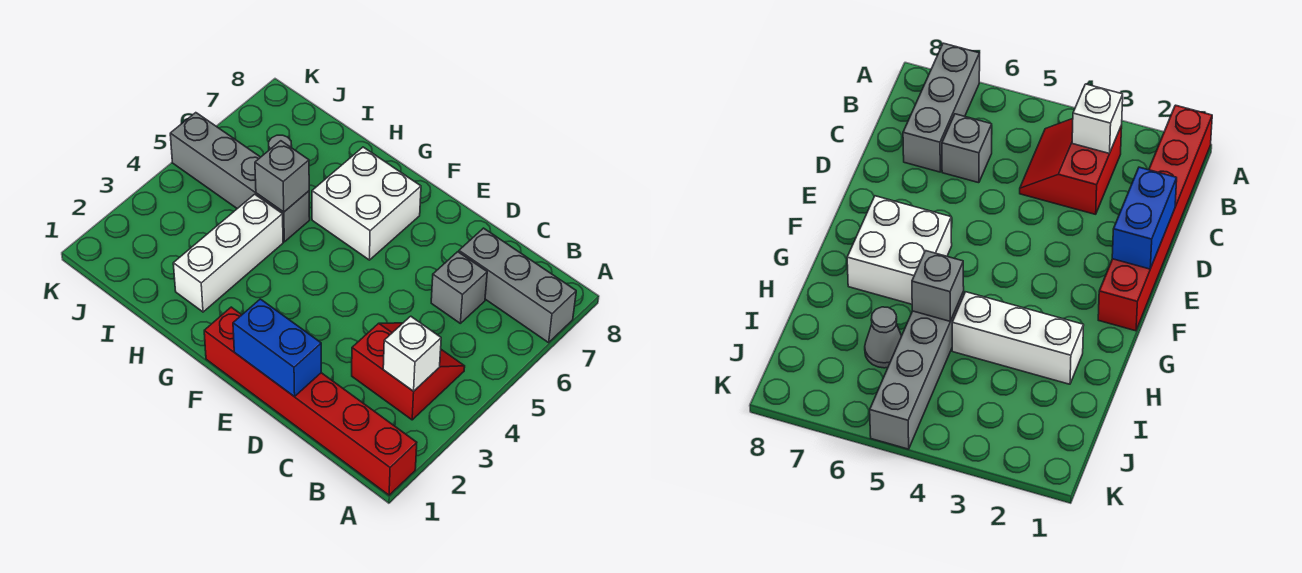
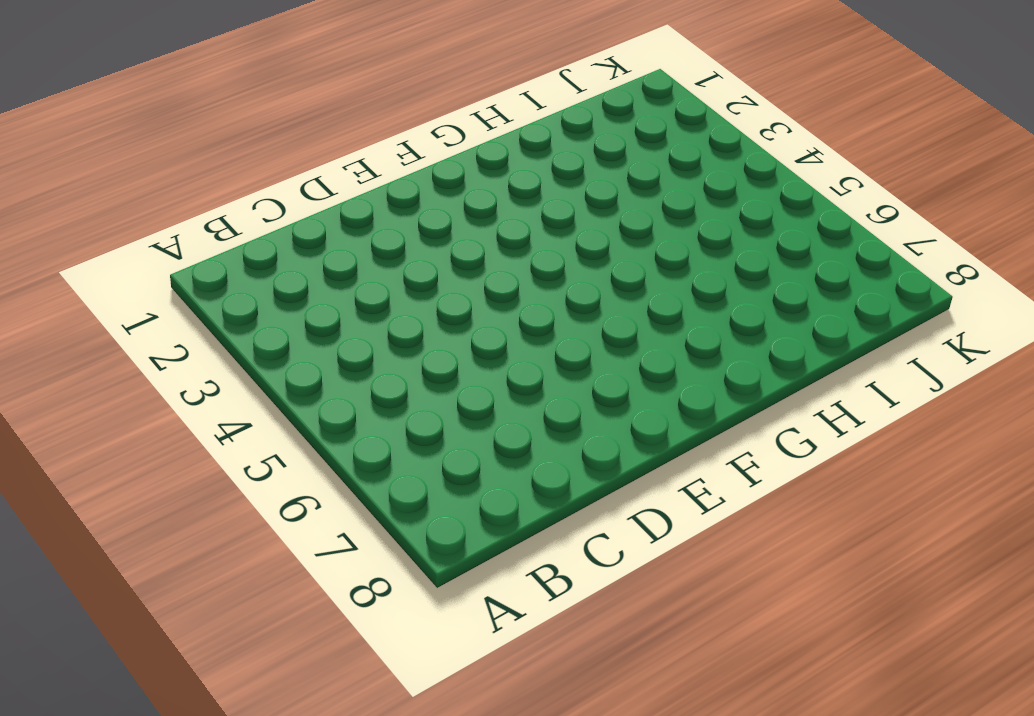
none -> red 1x6 brick [204,307,417,495]
none -> grey 1x3 brick [459,228,576,343]

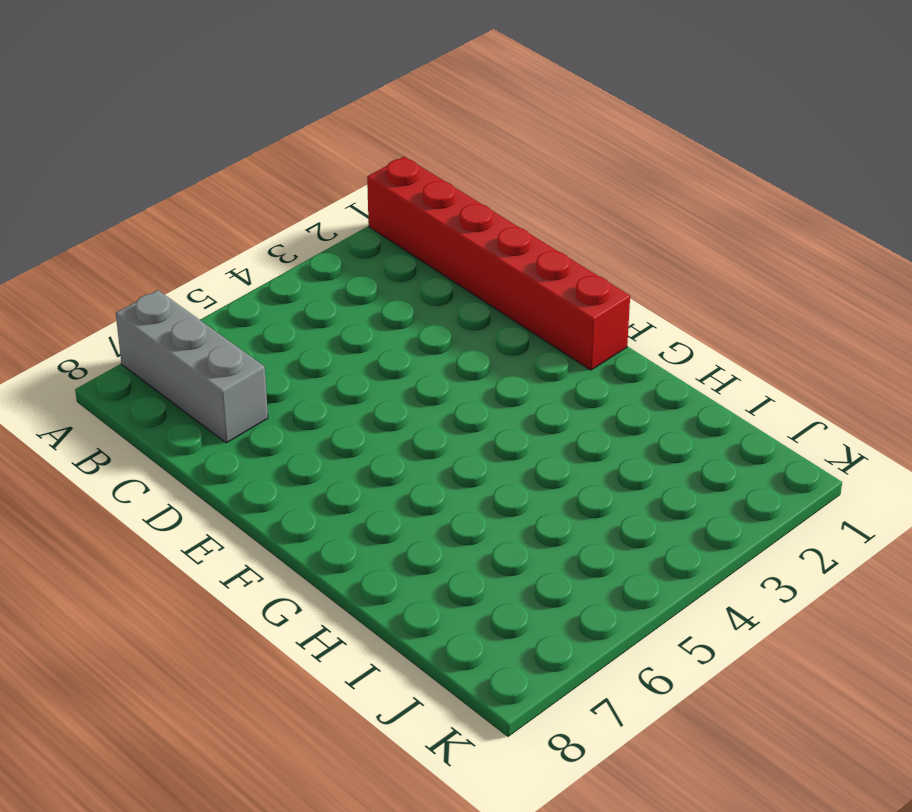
none -> red 2x2 slope [352,323,465,420]
none -> grey 1x1 brick [431,252,487,323]

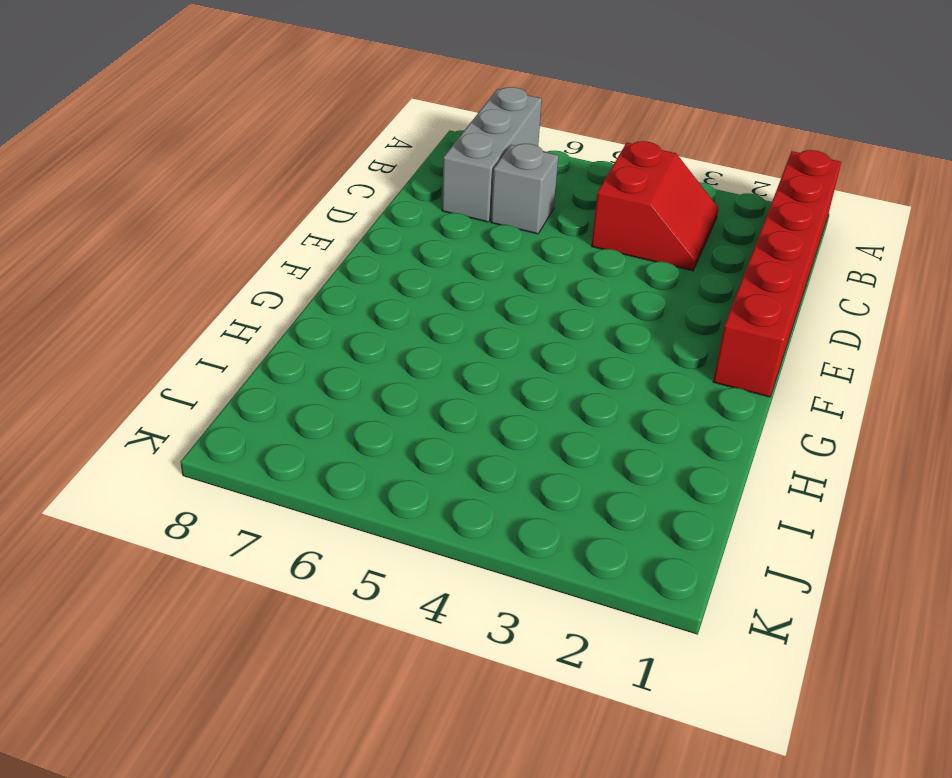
red 2x2 slope [591,141,718,271] -> red 2x2 slope turned to [352,323,465,420]
none -> white 2x2 brick [312,147,421,260]
none -> white 1x3 brick [173,194,283,312]

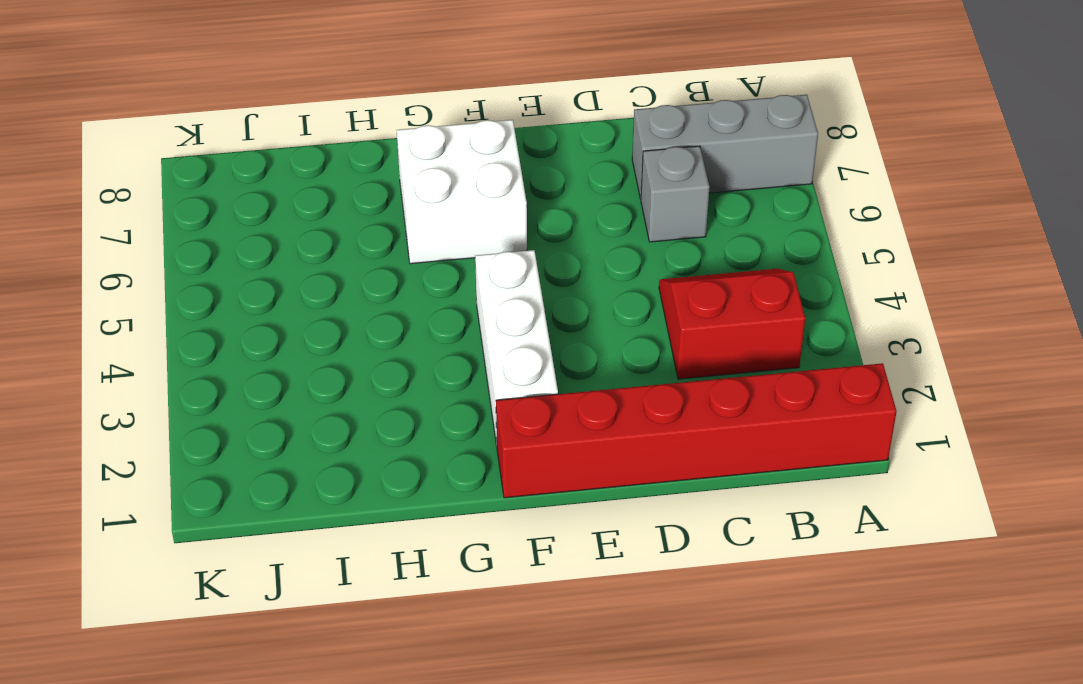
white 1x3 brick [475,250,558,445] -> white 1x3 brick moved to [173,194,283,312]
none -> grey 1x4 brick [170,113,310,242]
none -> grey 1x1 cone [865,307,901,368]

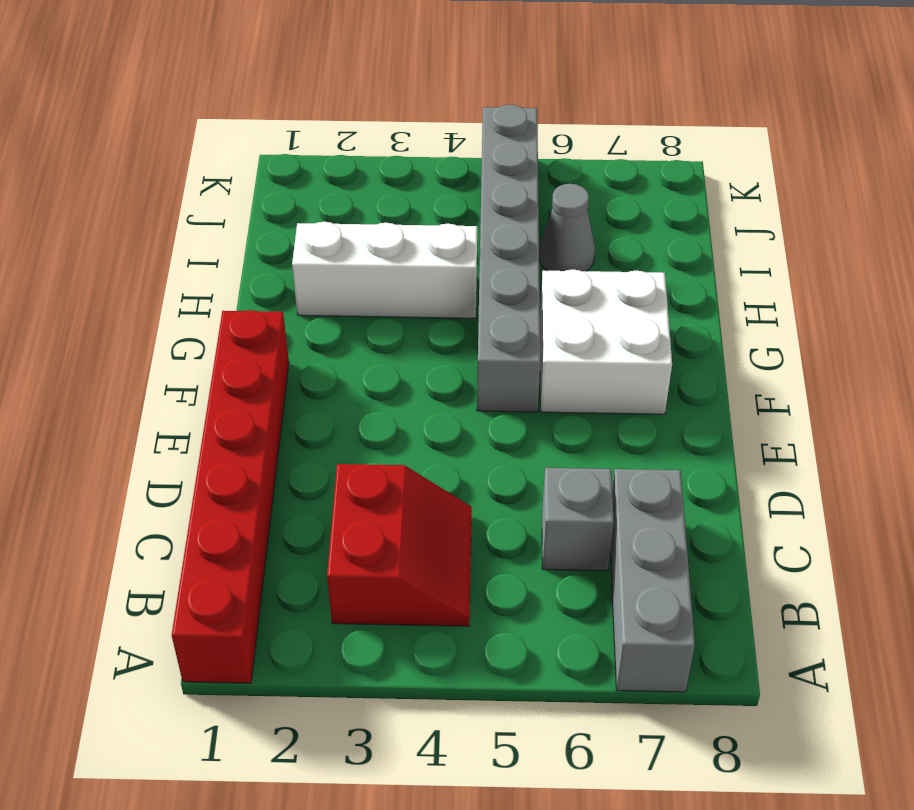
grey 1x6 brick [477,105,540,412] -> grey 1x4 brick [170,113,310,242]
none -> white 1x1 brick [383,316,441,391]
none -> blue 1x2 brick [233,299,321,397]

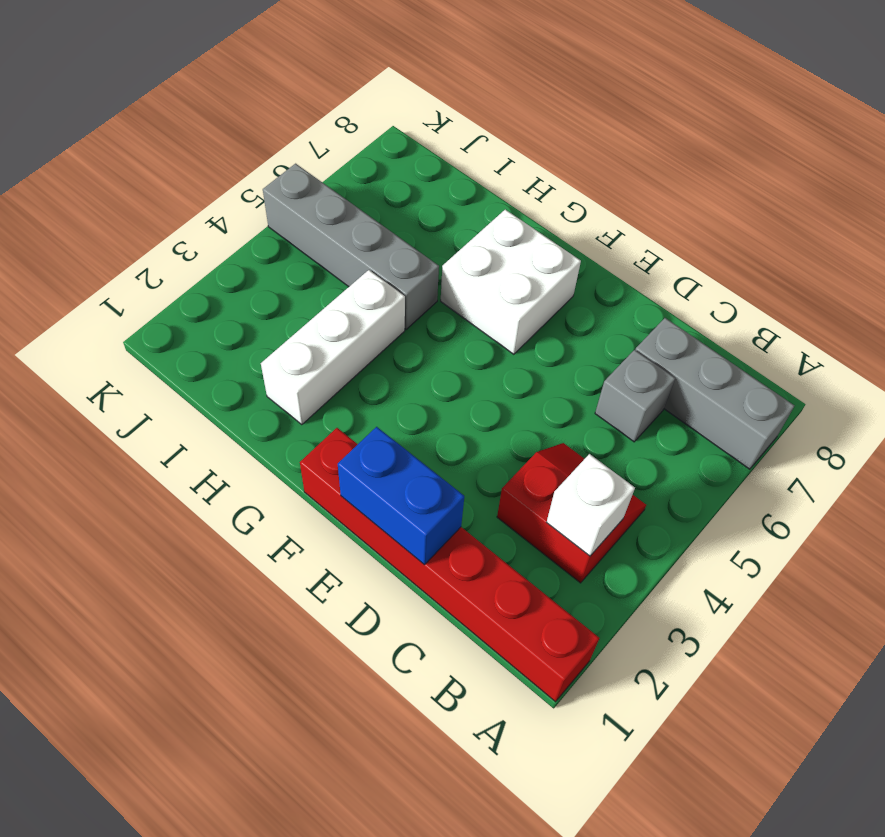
none -> grey 1x1 cone [865,307,901,368]
none -> grey 1x1 brick [255,141,309,212]

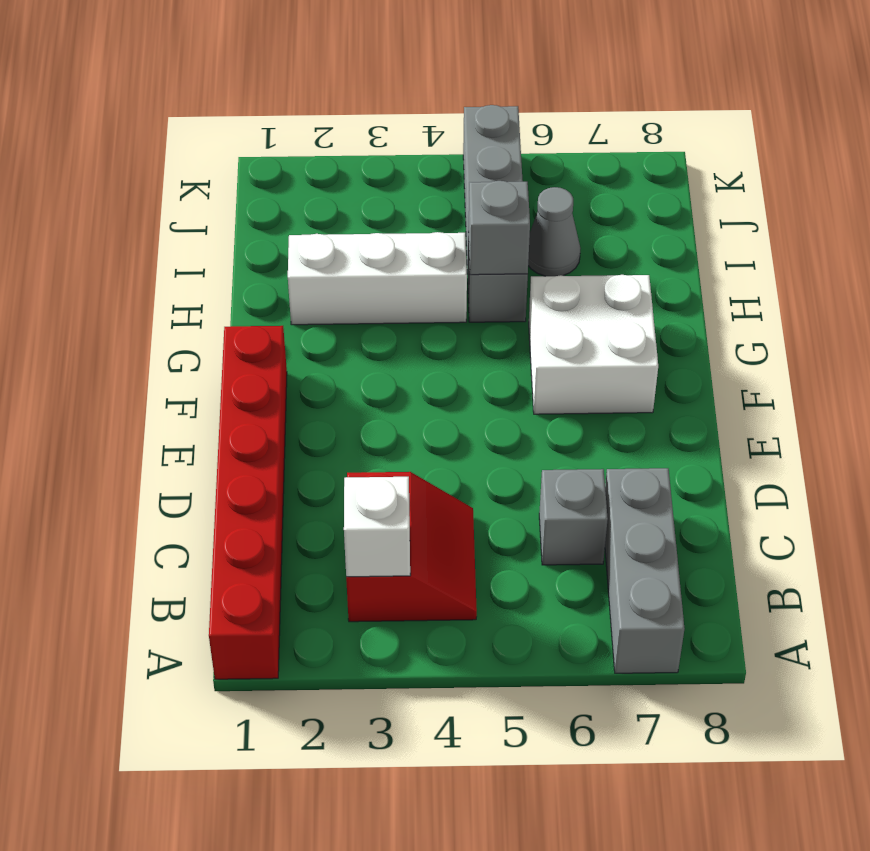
none -> blue 1x2 brick [233,299,321,397]

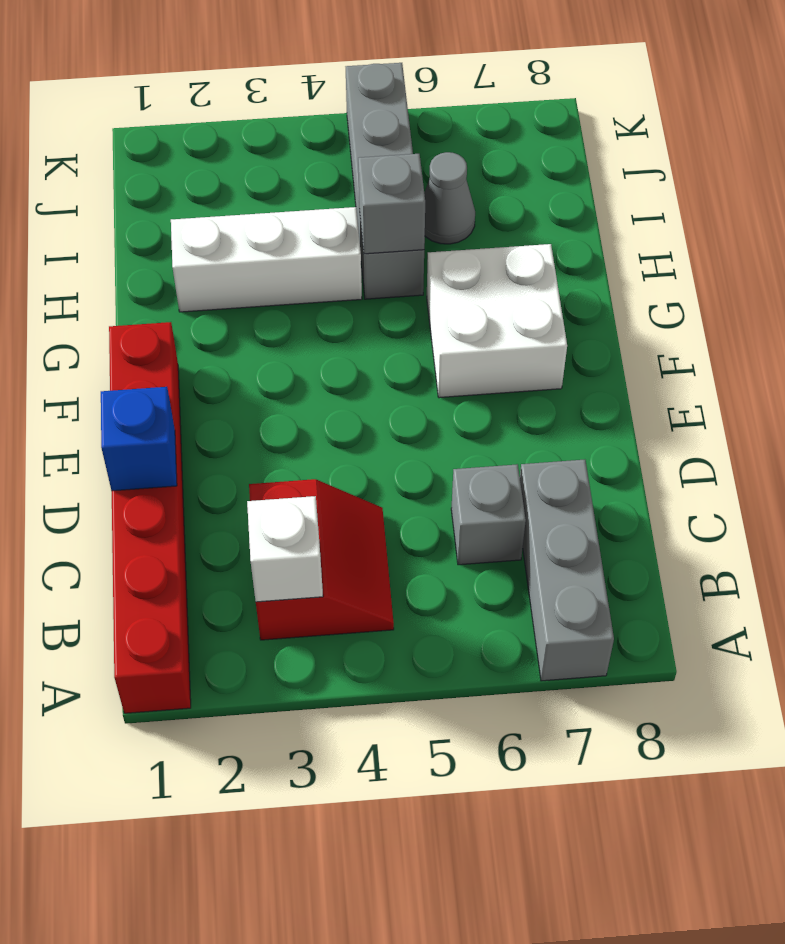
blue 1x1 brick [101,387,177,491] -> blue 1x2 brick [233,299,321,397]

